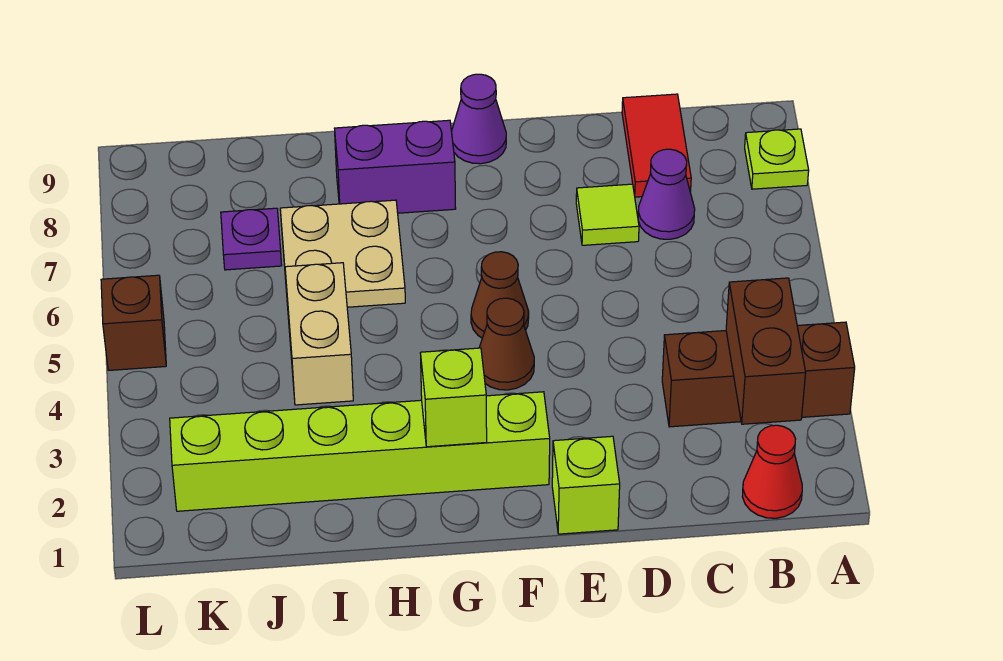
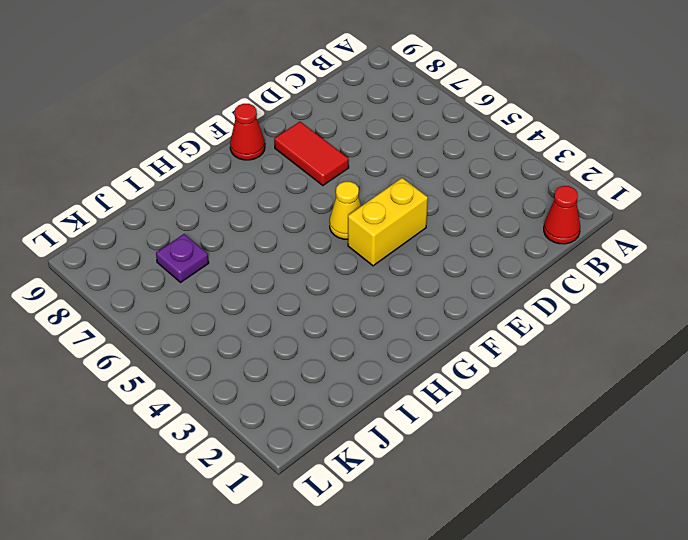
yellow 1x2 brick [348,178,428,266] -> brown 1x1 cone [479,298,534,390]
red 1x2 tile [274,122,349,185] -> red 1x2 tile moved to [622,94,691,197]
yellow 1x1 cone [330,182,361,239] -> brown 1x1 cone [471,252,529,338]
red 1x1 cone [230,104,265,160] -> purple 1x1 cone [452,74,506,164]
none -> brown 1x3 brick [662,322,855,427]
none -> lime 1x1 plate [745,129,809,189]
none -> purple 1x1 cone [638,149,695,239]

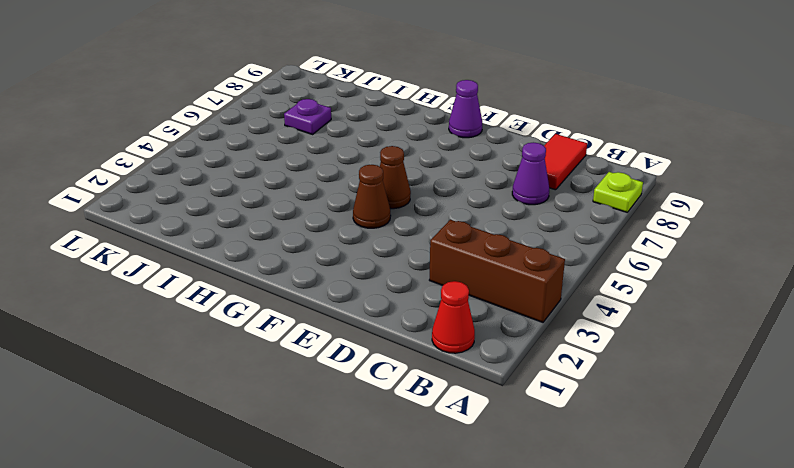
none -> lime 1x1 tile [576,184,639,245]
none -> lime 1x1 brick [552,436,620,534]
none -> lime 1x6 brick [170,392,550,511]

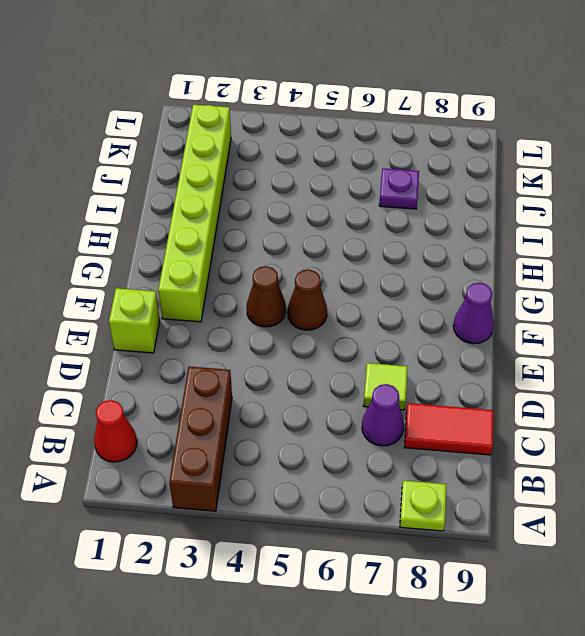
none -> purple 1x2 brick [334,120,456,213]
none -> tan 2x2 plate [280,200,405,307]
none -> tan 1x2 brick [285,263,353,405]

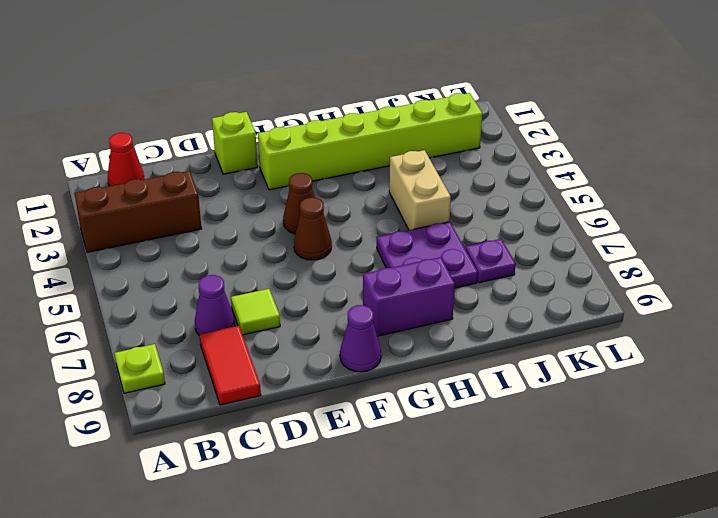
purple 2x2 plate [377,222,478,288] -> tan 2x2 plate [280,200,405,307]
none -> brown 1x1 brick [101,275,166,370]
none -> brown 1x2 brick [726,278,806,424]
none -> lime 1x1 brick [420,348,487,447]

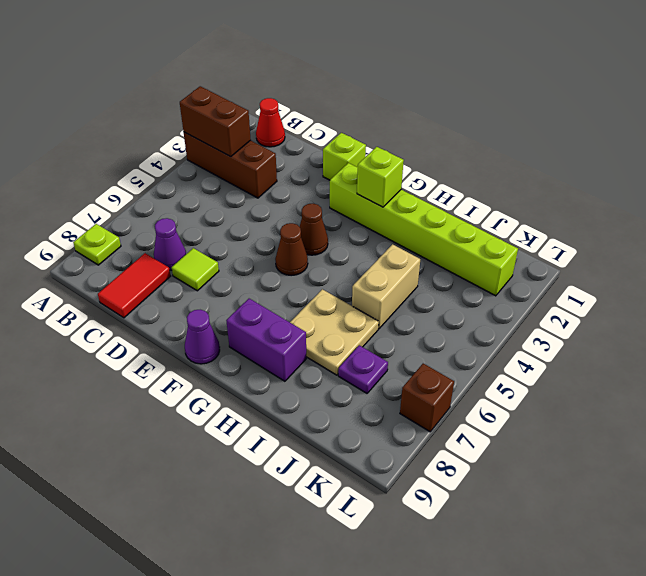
brown 1x2 brick [180,86,251,157] -> brown 1x2 brick turned to [726,278,806,424]
brown 1x1 brick [400,364,454,432] -> brown 1x1 brick moved to [101,275,166,370]

